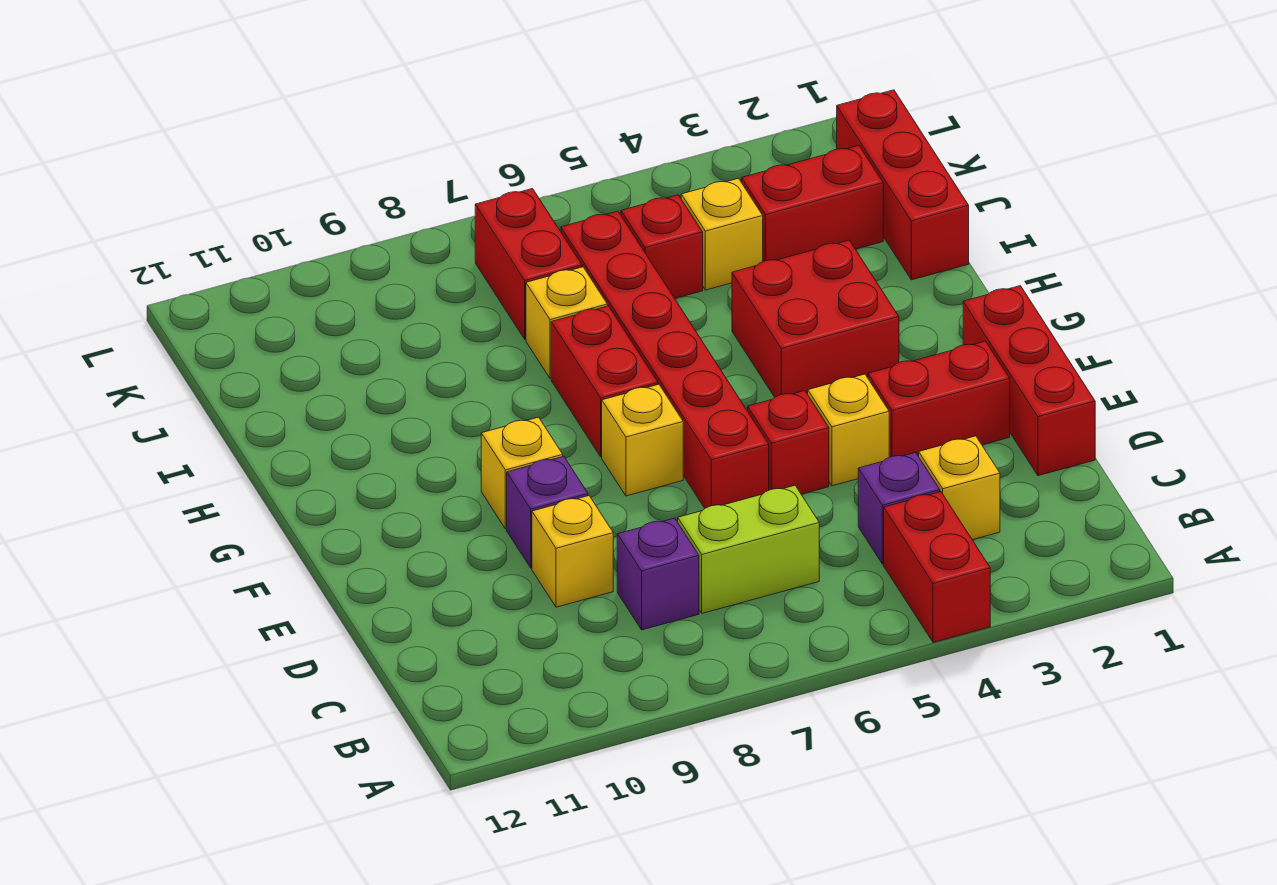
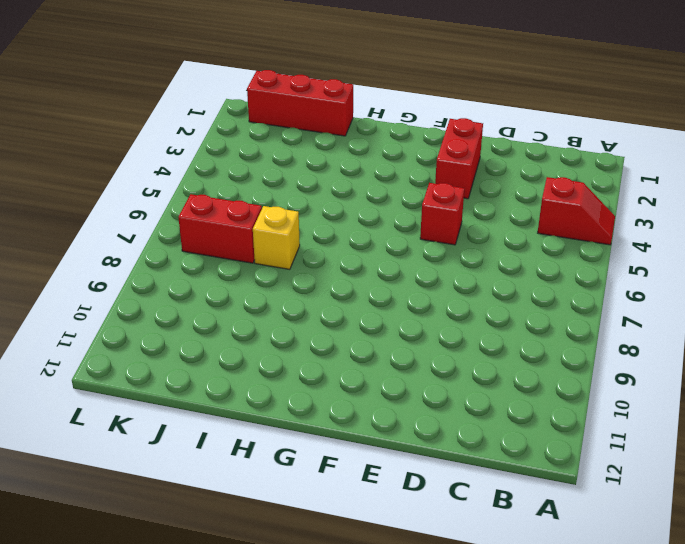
red 1x2 slope [538,177,615,245] -> red 1x2 brick [884,492,990,642]
none -> yellow 1x1 brick [919,436,1000,540]
none -> purple 1x1 brick [858,452,940,564]
none -> lime 1x2 brick [678,485,819,613]

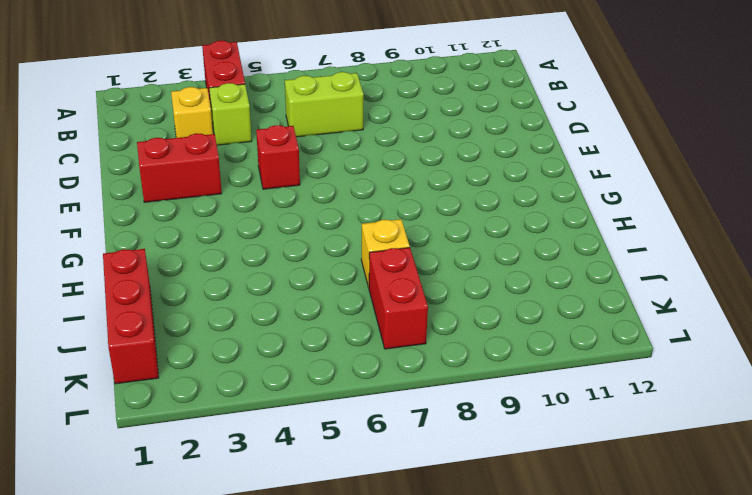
lime 1x1 brick [209,83,252,145] -> purple 1x1 brick [858,452,940,564]
none -> purple 1x1 brick [617,518,699,630]
none -> red 1x3 brick [963,286,1095,476]
none -> yellow 1x1 brick [532,496,613,607]

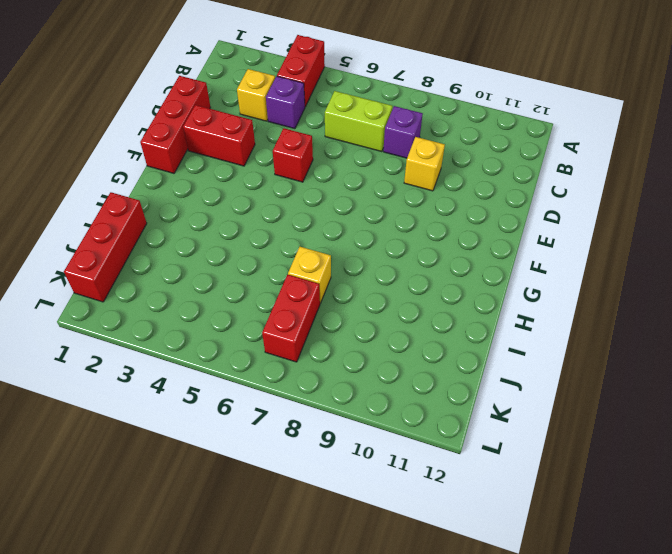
none -> yellow 1x1 brick [808,374,889,486]
none -> red 1x6 brick [561,211,769,508]
none -> purple 1x1 brick [507,456,588,568]

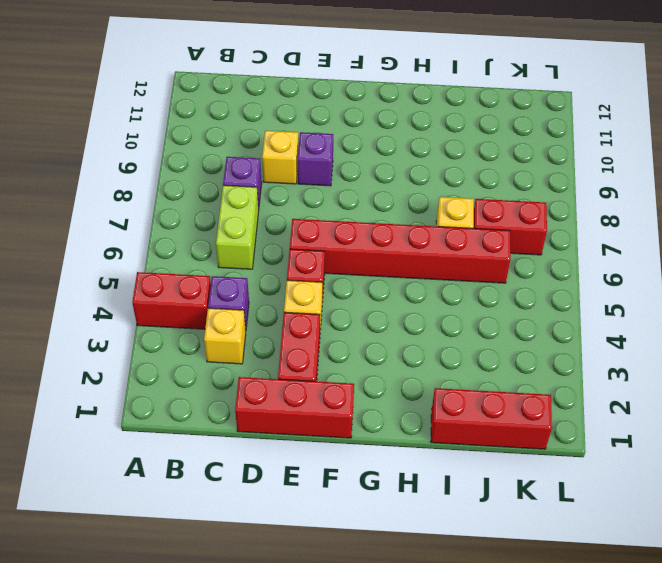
none -> yellow 1x1 brick [602,384,683,496]
none -> yellow 1x1 brick [481,417,563,529]
none -> red 2x2 brick [732,240,899,397]

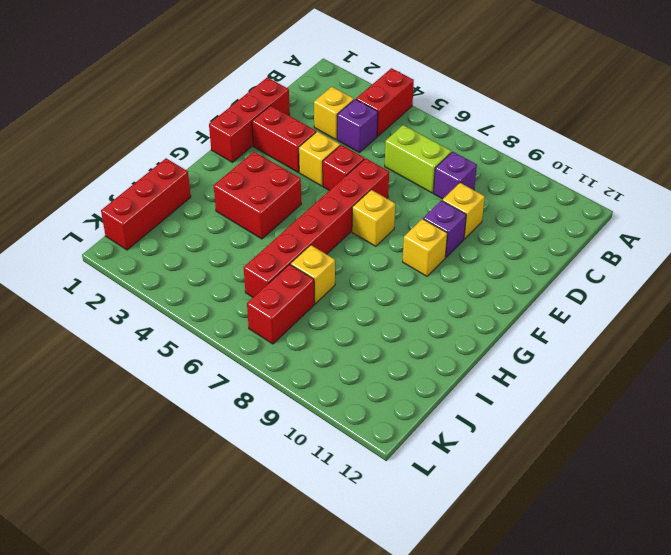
none -> red 1x2 brick [551,306,658,457]
none -> red 1x2 brick [742,146,883,261]
none -> yellow 1x1 brick [681,178,763,290]

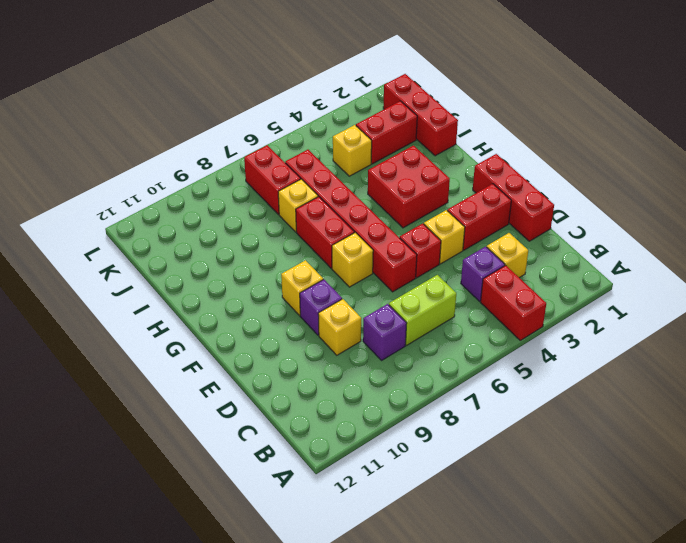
none -> red 1x1 brick [621,195,703,298]

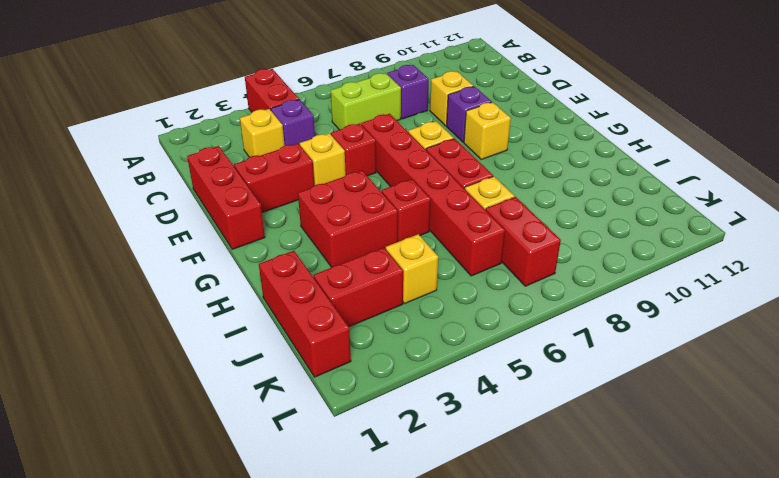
red 1x1 brick [382,179,431,242] -> red 1x1 brick moved to [621,195,703,298]

